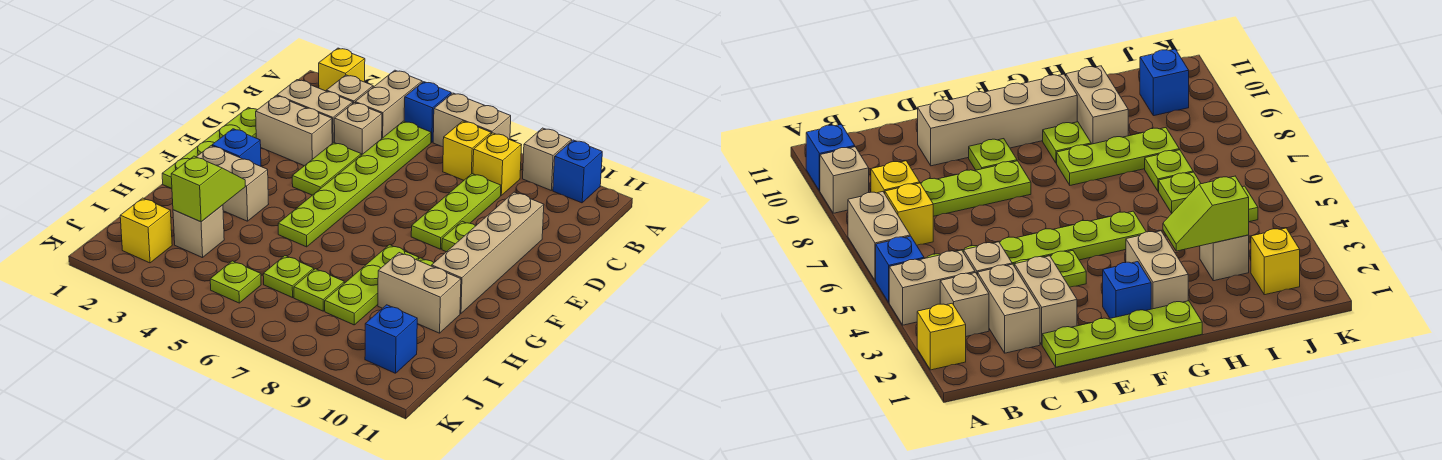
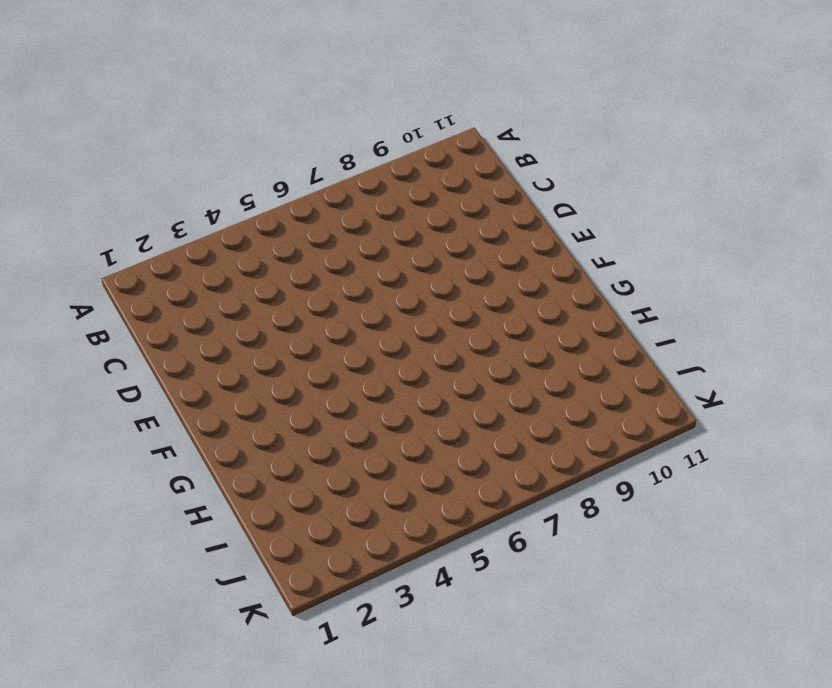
none -> yellow 1x1 brick [319,48,365,91]
none -> tan 1x2 brick [355,70,422,138]
none -> blue 1x1 brick [404,82,451,142]
none -> tan 1x2 brick [433,93,511,147]

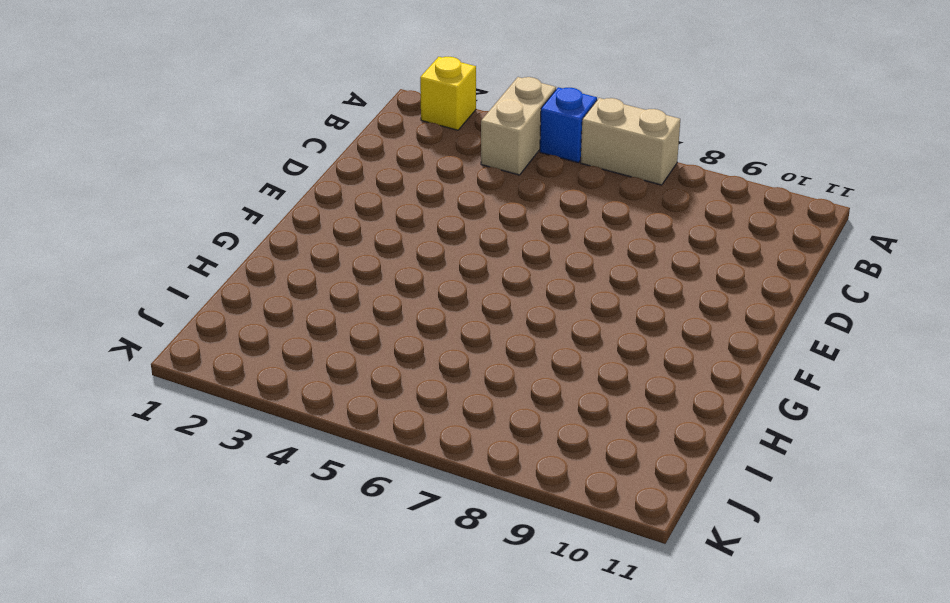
none -> tan 1x1 brick [523,128,572,190]
none -> blue 1x1 brick [553,140,602,203]
none -> tan 1x1 brick [326,75,373,103]
none -> lime 1x6 plate [278,121,431,247]

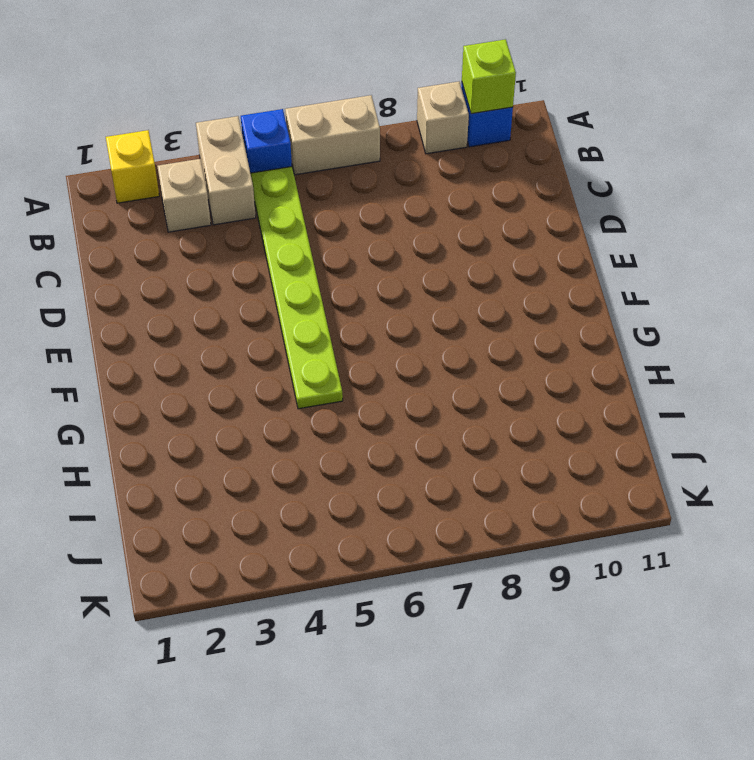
lime 1x1 brick [462,39,516,114] -> none
none -> yellow 1x1 brick [443,121,491,180]
none -> yellow 1x1 brick [473,133,521,195]
none -> tan 1x2 brick [277,80,353,143]
none -> tan 1x1 brick [334,103,382,155]

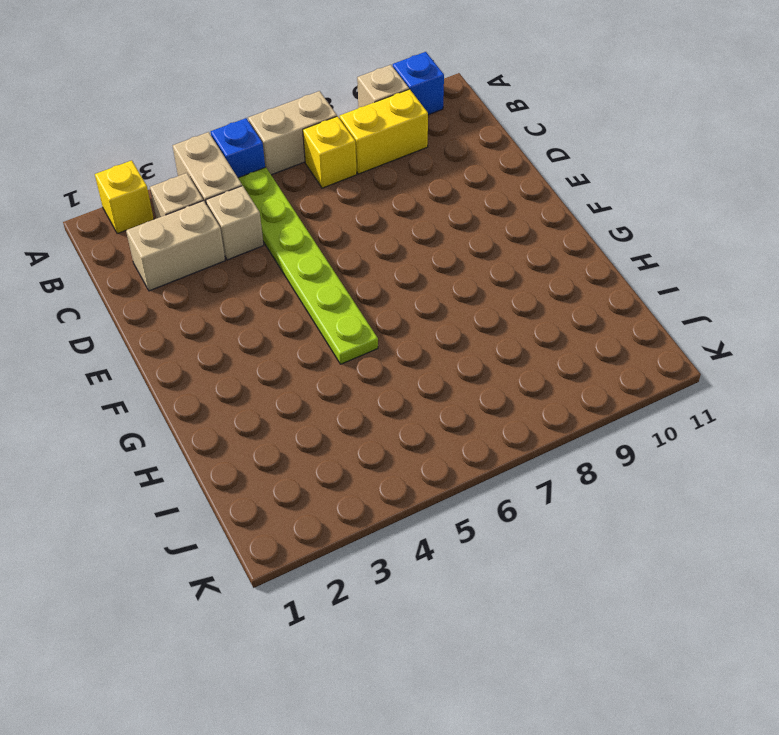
yellow 1x2 brick [340,89,428,174] -> yellow 1x1 brick [473,133,521,195]
none -> lime 1x3 plate [411,174,501,249]
none -> lime 1x4 plate [162,108,257,188]
none -> tan 1x2 brick [256,96,332,166]
none -> lime 1x2 plate [292,142,361,195]

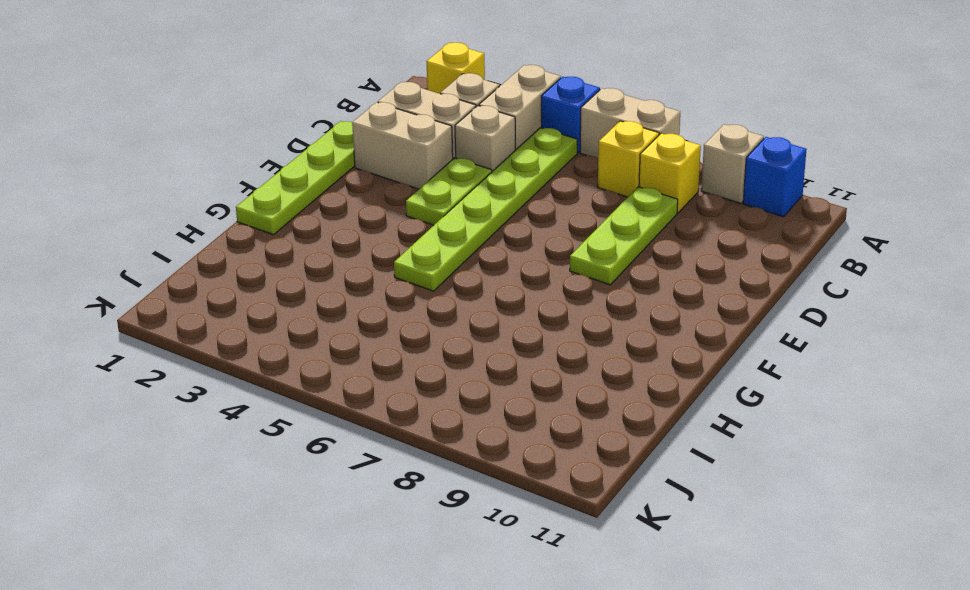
none -> tan 1x4 brick [432,192,544,314]
none -> lime 1x1 plate [442,221,475,252]
none -> blue 1x1 brick [212,129,261,166]
none -> tan 1x2 brick [197,146,268,221]

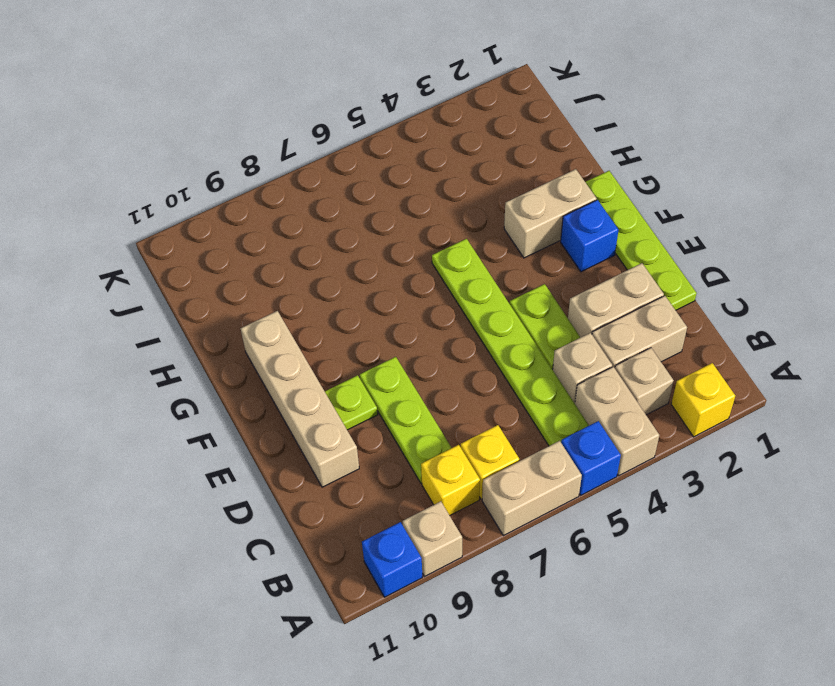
none -> lime 1x3 plate [325,245,419,325]
none -> lime 1x1 plate [1043,122,1091,163]
none -> tan 1x2 brick [378,253,461,333]
none -> tan 1x1 brick [173,205,224,258]

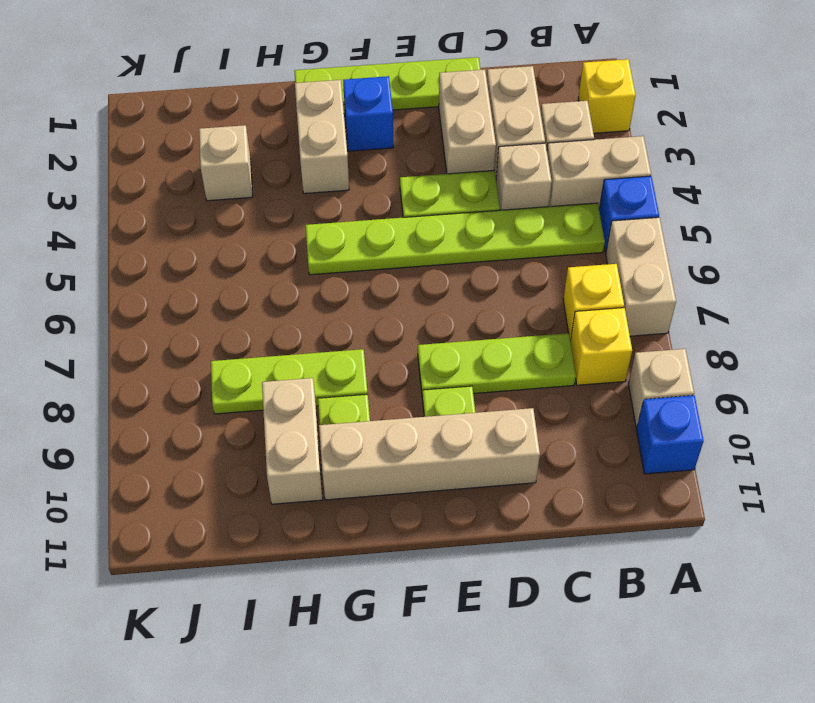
none -> lime 1x1 plate [263,256,314,297]
none -> lime 1x1 plate [294,269,344,311]
none -> yellow 1x1 brick [120,198,172,263]
none -> lime 1x1 plate [210,261,261,303]

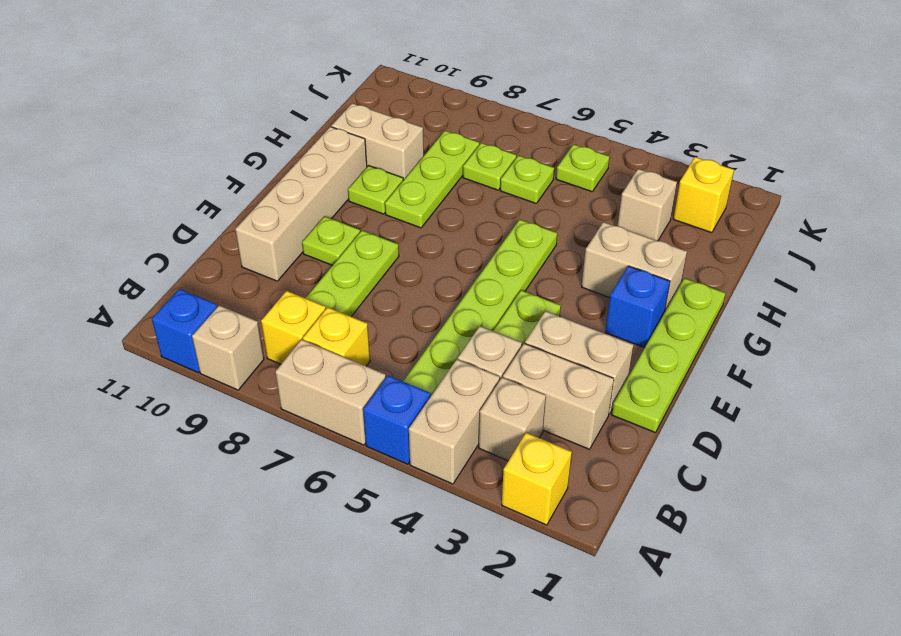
none -> blue 1x1 brick [365,305,417,373]
none -> lime 1x2 slope [171,156,245,222]

